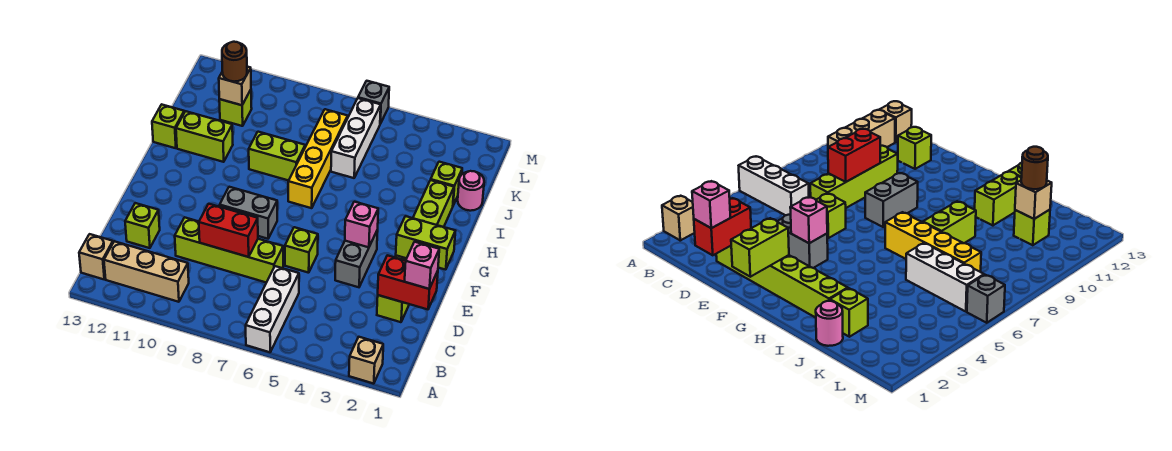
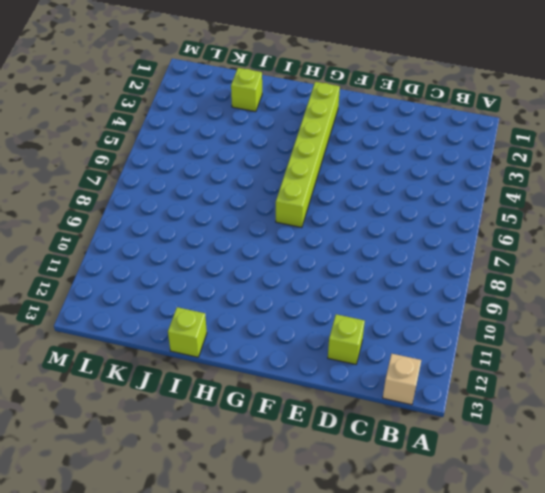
lime 1x6 brick [276,82,340,228] -> lime 1x6 brick turned to [377,180,454,322]
none -> tan 1x1 brick [349,337,383,384]
none -> white 1x3 brick [246,266,299,352]
none -> tan 1x3 brick [104,241,189,302]

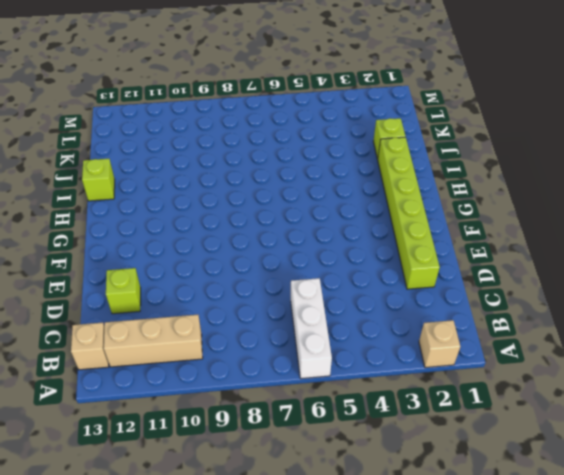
none -> lime 1x4 brick [175,217,283,283]
none -> grey 1x2 brick [335,230,378,287]
none -> lime 1x1 brick [285,227,318,273]

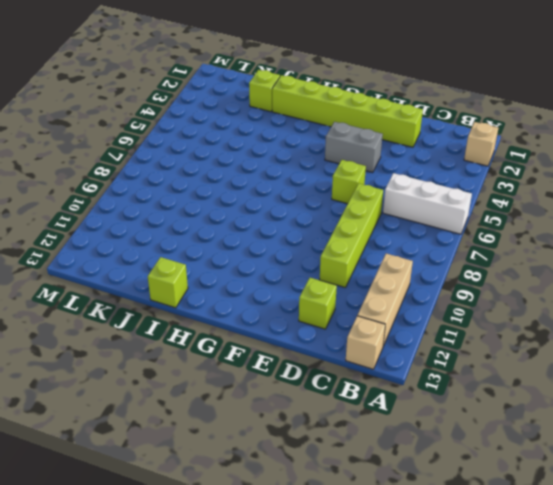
none -> grey 1x2 brick [220,187,277,239]
none -> yellow 1x4 brick [288,109,348,208]
none -> lime 1x2 brick [249,132,305,181]

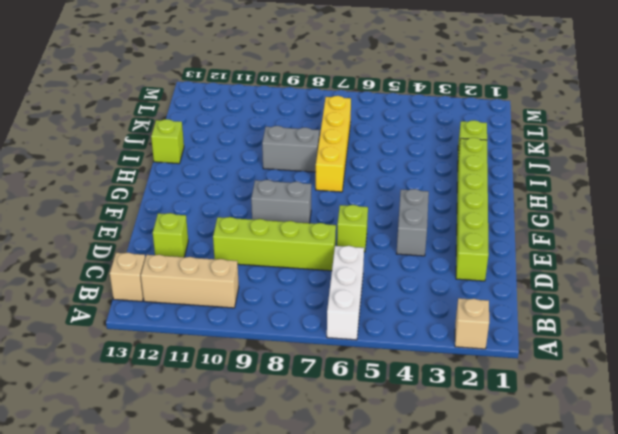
grey 1x2 brick [262,126,319,172] -> lime 1x2 brick [249,132,305,181]
none -> lime 1x2 brick [176,111,233,162]
none -> pink 1x1 round brick [458,171,484,211]
none -> white 1x3 brick [331,98,381,178]

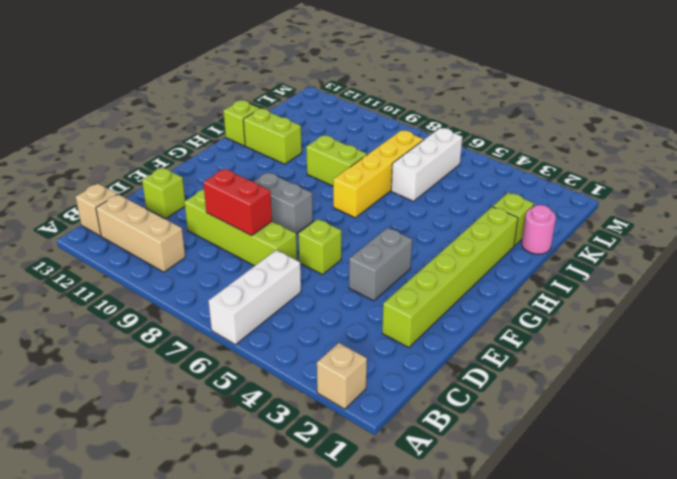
none -> lime 1x1 brick [219,90,252,126]
none -> grey 1x1 brick [358,81,389,124]
none -> red 1x2 brick [378,255,438,309]

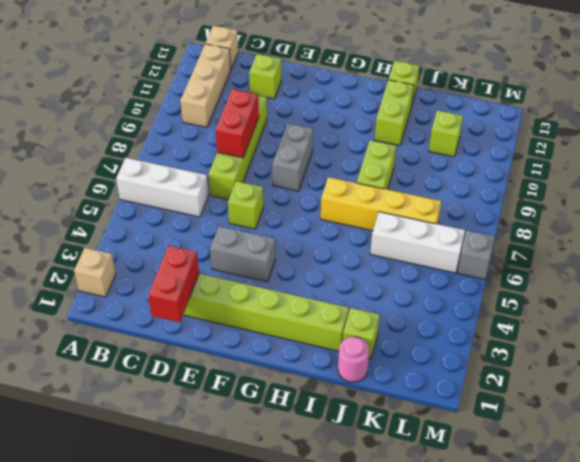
none -> lime 1x2 brick [396,216,455,270]
none -> pink 1x1 brick [345,202,378,247]
none -> tan 1x1 brick [219,67,251,105]

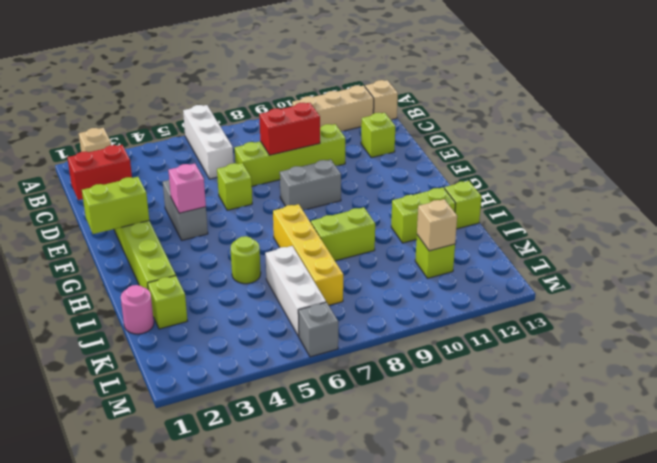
lime 1x1 round brick [231,236,261,284] -> none
none -> pink 1x1 brick [405,242,439,289]
none -> brown 1x1 round brick [222,42,247,82]

